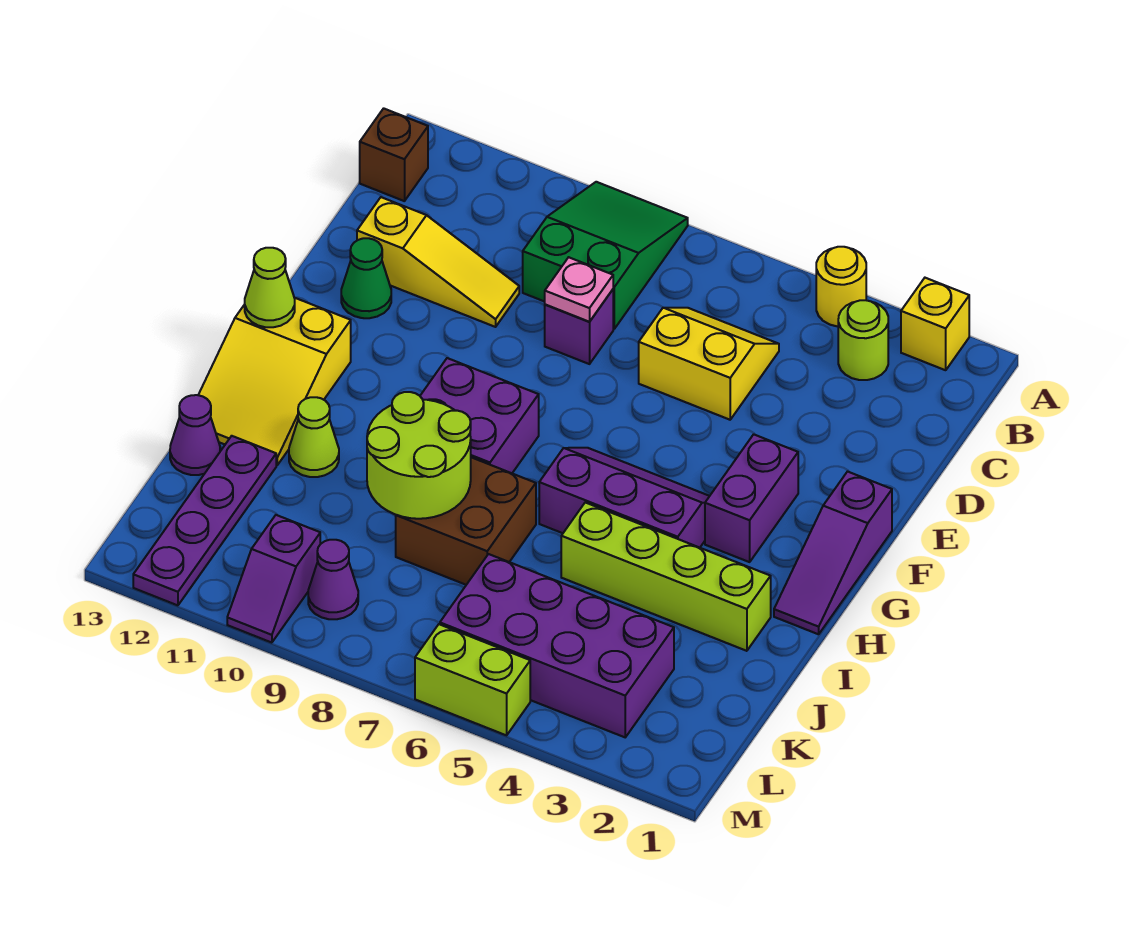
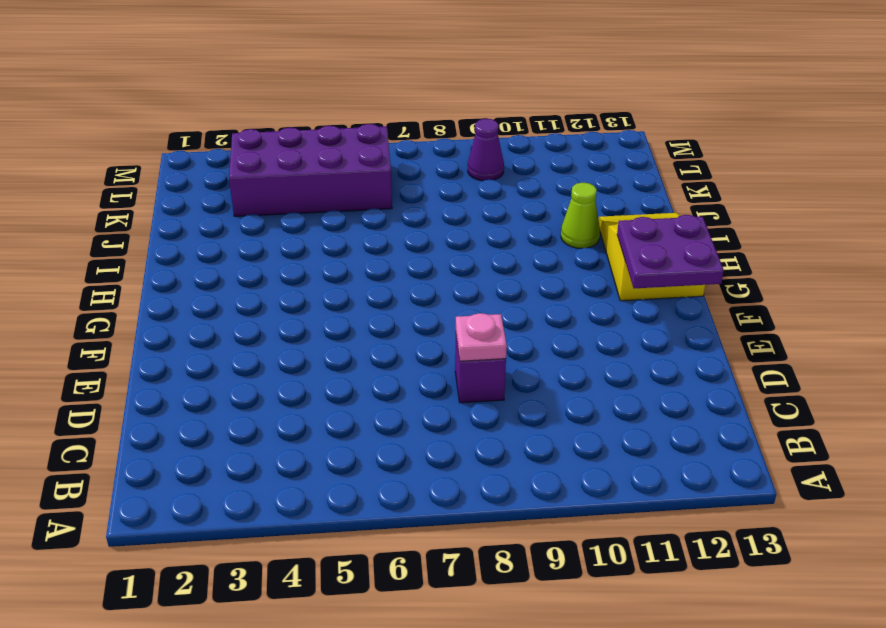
purple 2x2 plate [617,215,724,288] -> lime 1x1 cone [245,248,295,327]
none -> yellow 1x1 brick [901,278,969,370]
none -> yellow 1x1 round brick [816,247,866,326]
none -> green 2x3 slope [523,182,688,329]

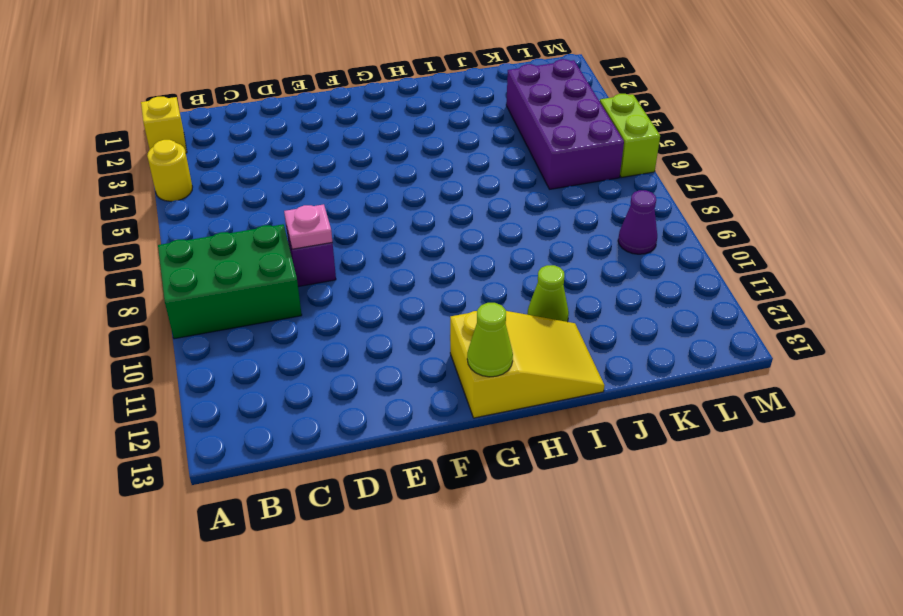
green 2x3 brick [158,224,302,339] -> green 2x3 slope [523,182,688,329]
none -> lime 1x1 round brick [838,300,888,380]
none -> brown 1x1 brick [360,108,428,201]
none -> yellow 2x2 slope [639,308,779,420]

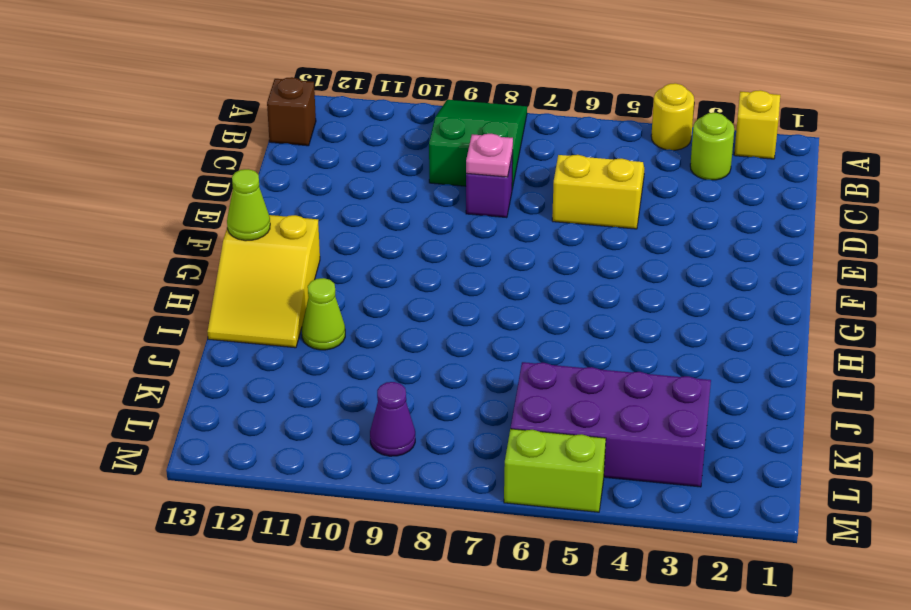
none -> yellow 1x3 slope [357,197,519,327]
none -> green 1x1 cone [341,238,391,318]
none -> purple 1x3 slope [774,472,892,634]

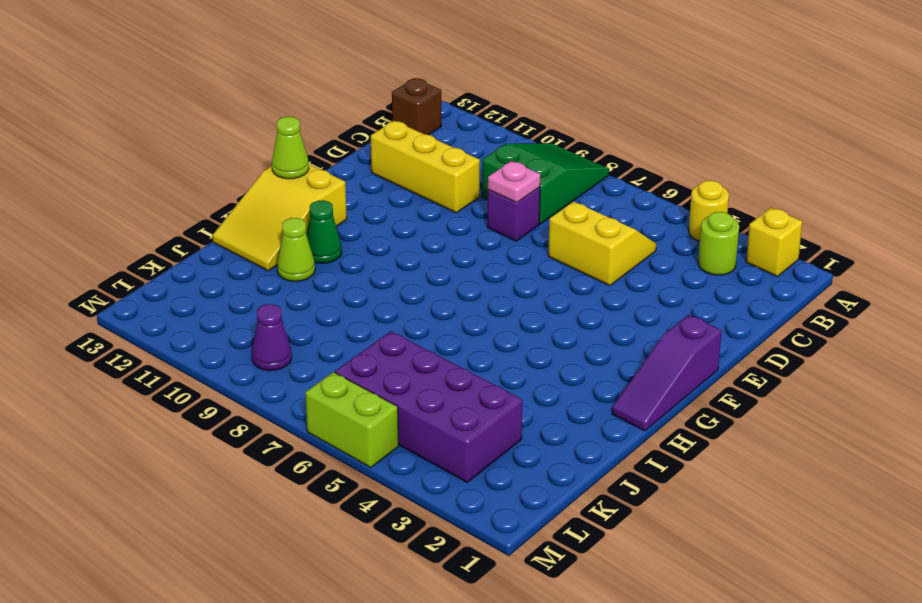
yellow 1x3 brick [371,121,480,213] -> yellow 1x3 slope [357,197,519,327]
green 1x1 cone [306,200,342,263] -> green 1x1 cone moved to [341,238,391,318]
none -> purple 1x2 brick [705,434,798,562]
none -> purple 2x3 slope [539,448,709,548]
none -> purple 2x2 brick [420,358,539,473]

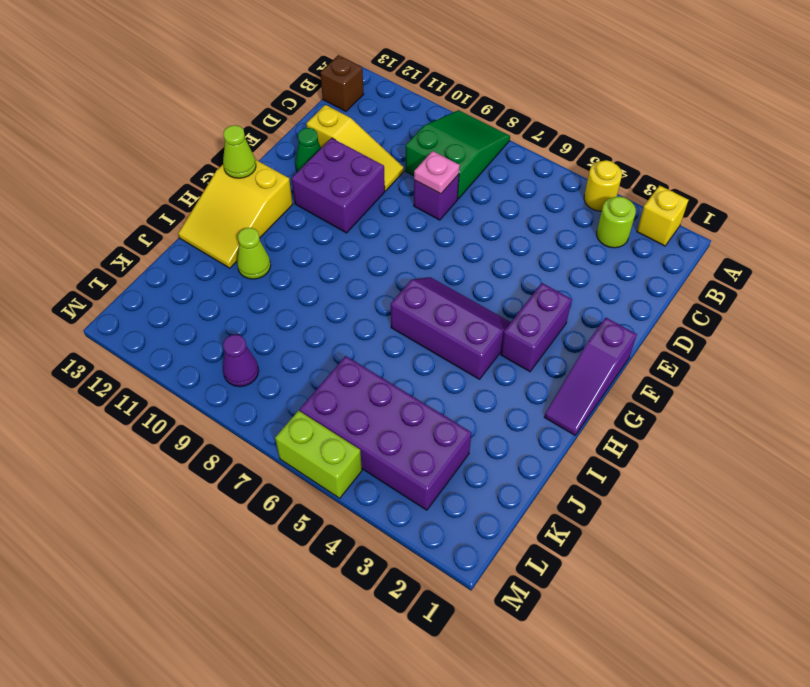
purple 2x2 brick [292,138,385,233] -> purple 2x2 brick moved to [420,358,539,473]
none -> yellow 2x2 slope [639,308,779,420]
none -> lime 1x4 brick [561,502,771,651]
none -> brown 2x2 brick [396,457,536,585]

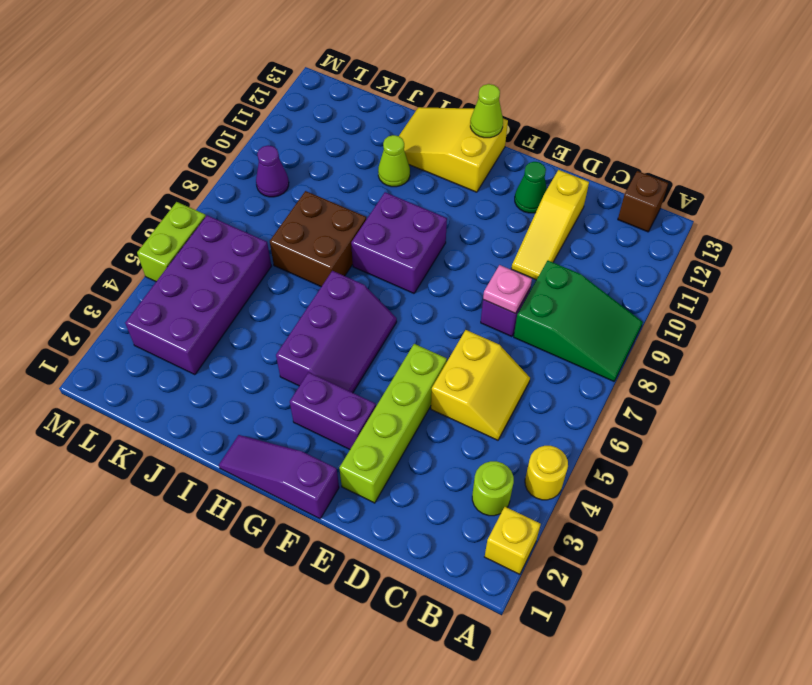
lime 1x4 brick [339,344,447,503] -> lime 1x4 brick moved to [561,502,771,651]
none -> purple 1x4 plate [133,436,276,605]
none -> purple 1x1 cone [170,395,220,475]
none -> purple 1x2 slope [227,515,320,643]

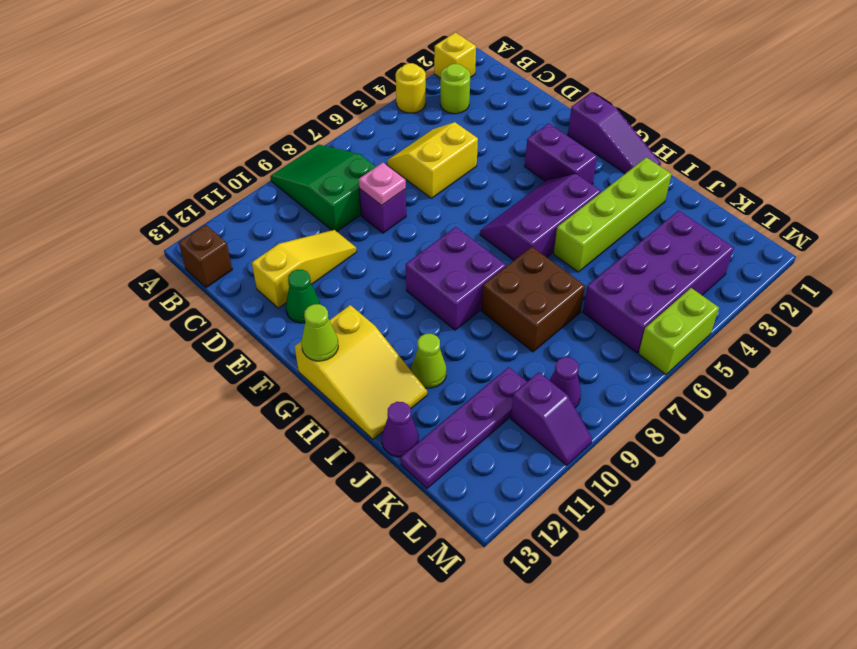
purple 1x4 plate [401,367,527,488] -> purple 1x4 plate turned to [133,436,276,605]
none -> lime 2x2 round brick [367,392,471,519]

